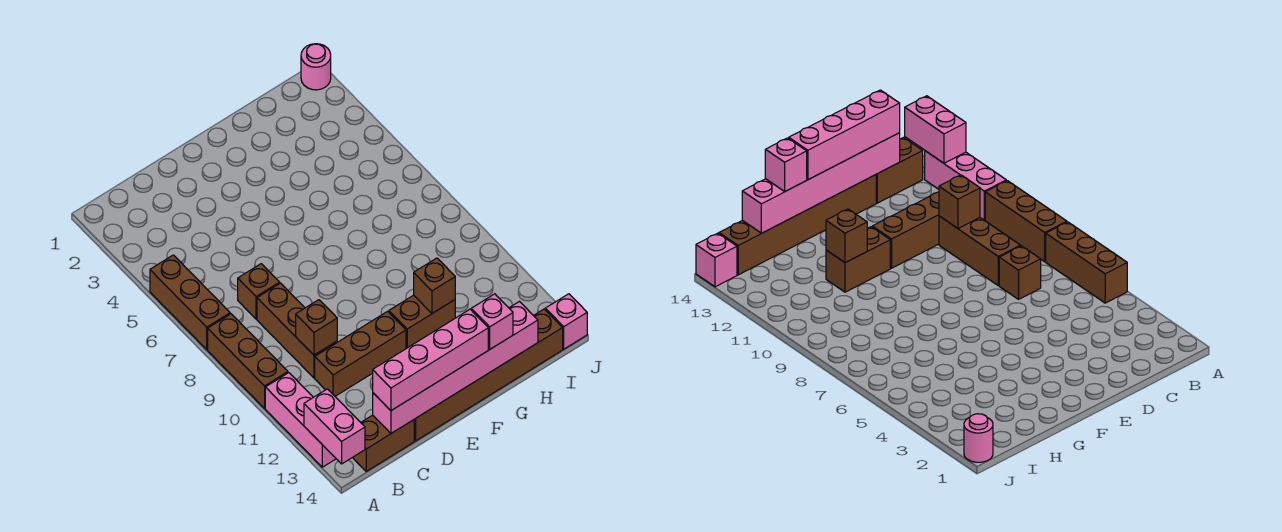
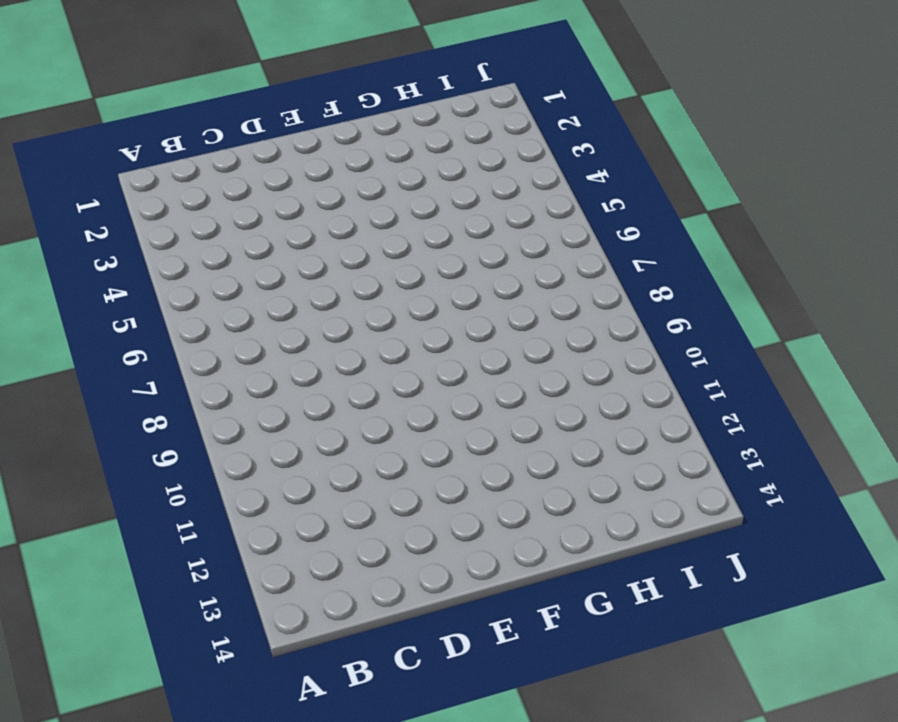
none -> brown 1x3 brick [150,255,230,349]
none -> brown 1x3 brick [208,314,288,408]
none -> pink 1x3 brick [265,373,336,467]

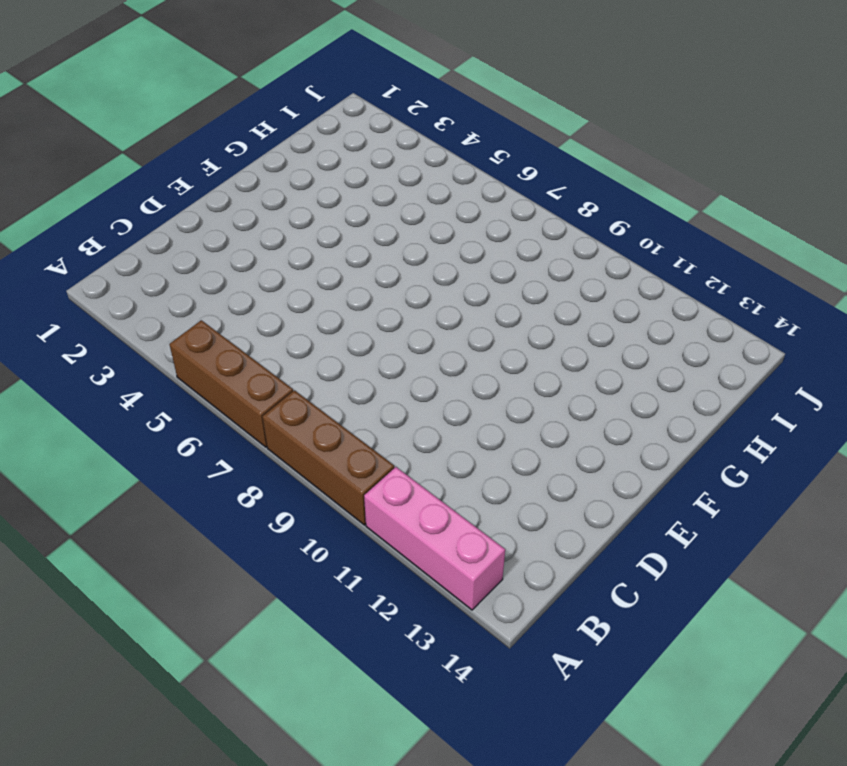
none -> brown 1x2 brick [353,415,414,471]
none -> brown 1x1 brick [238,264,280,319]
none -> brown 1x3 brick [257,283,337,378]

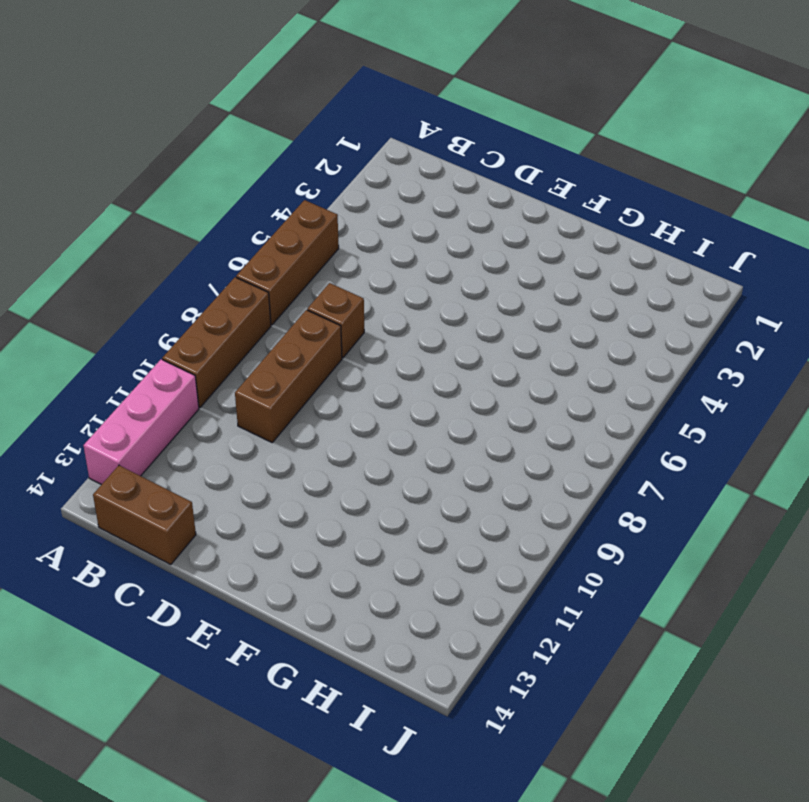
none -> brown 1x3 brick [315,311,406,396]
none -> brown 1x6 brick [414,309,563,441]
none -> brown 1x2 brick [389,295,455,348]

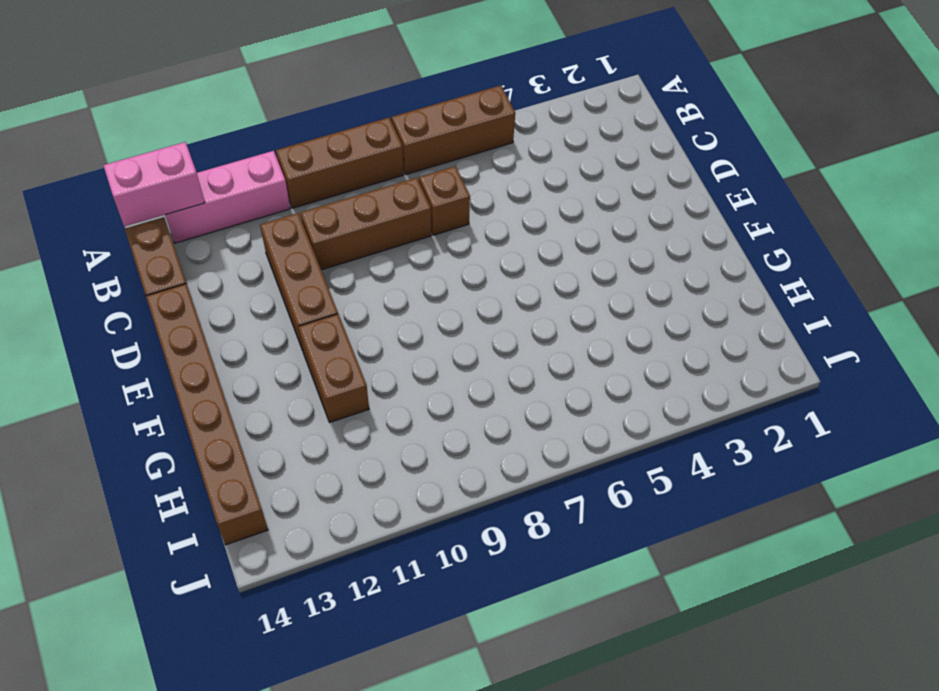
none -> pink 1x1 round brick [301,44,331,90]
none -> pink 1x1 brick [545,294,587,349]
none -> brown 1x1 brick [296,300,337,355]

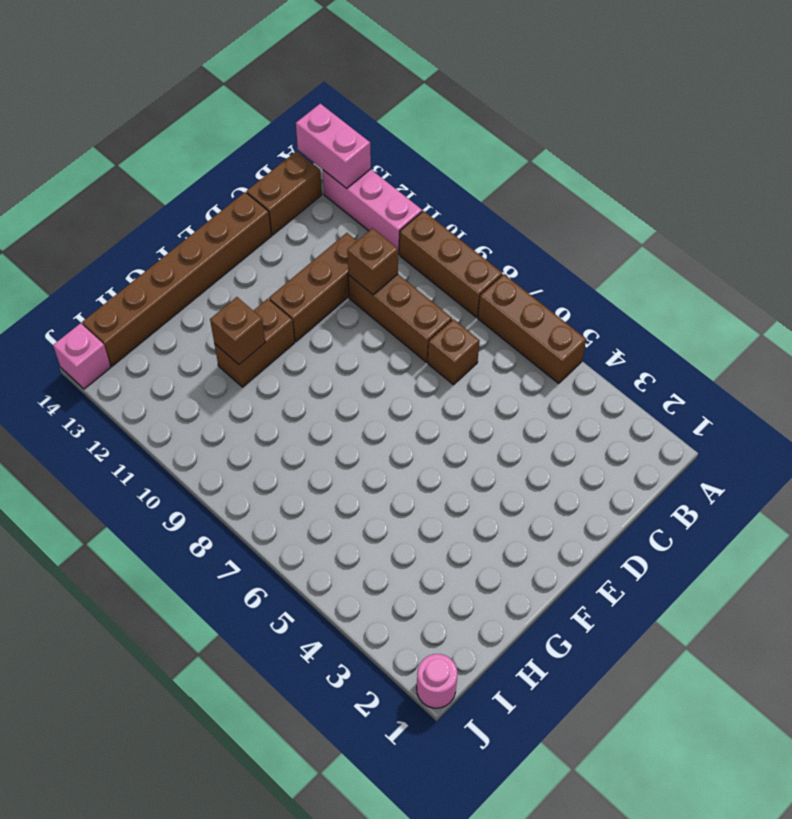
none -> pink 1x6 brick [373,302,538,433]
none -> pink 1x4 brick [373,309,488,411]
none -> pink 1x1 brick [471,294,513,349]

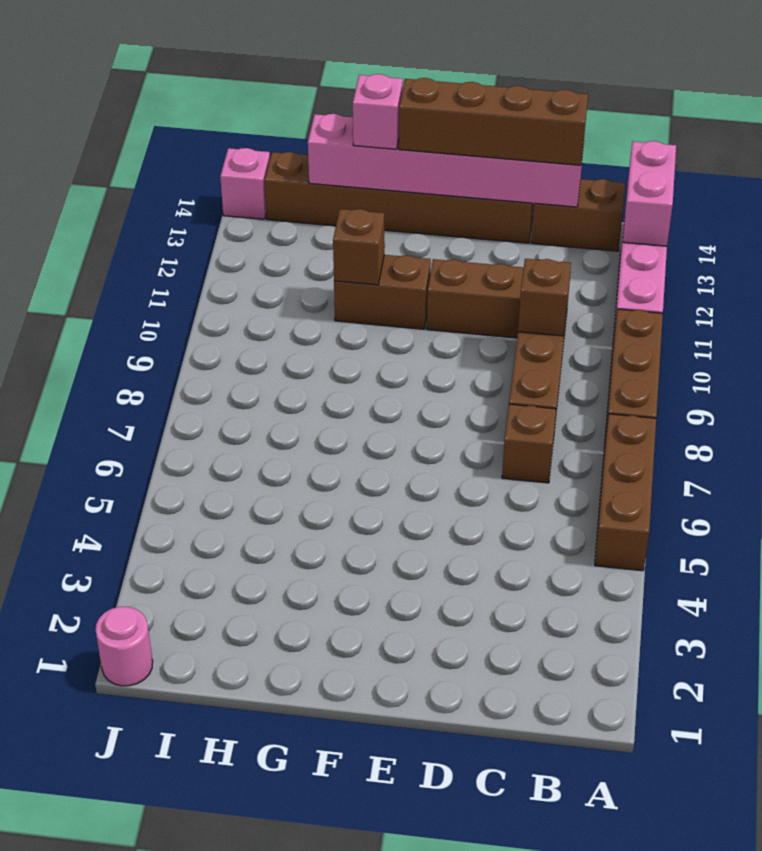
brown 1x4 brick [399,78,588,165] -> pink 1x4 brick [373,309,488,411]

